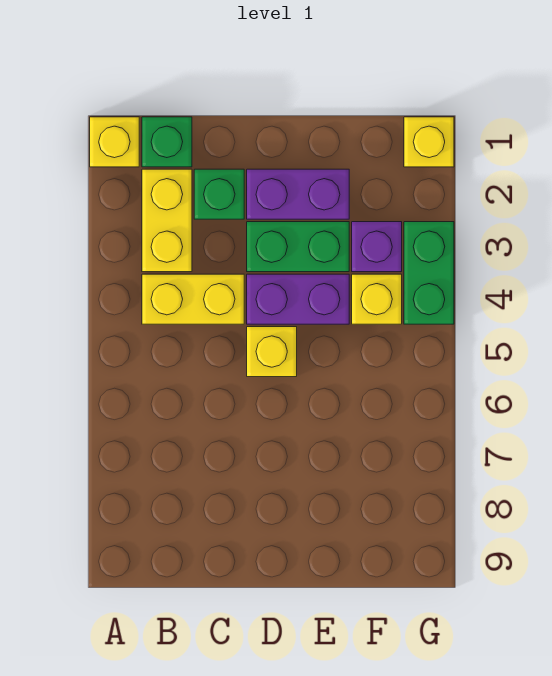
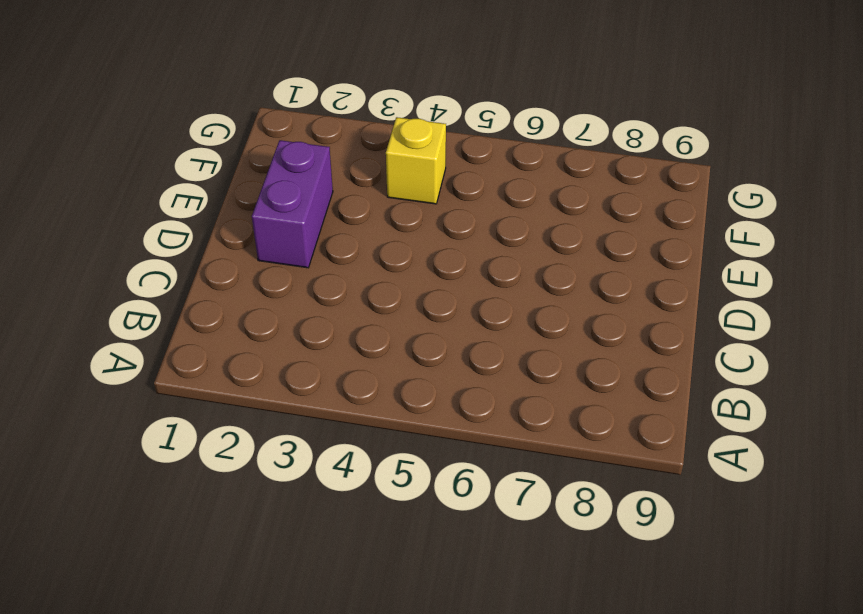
none -> yellow 1x1 brick [90,117,139,167]
none -> green 1x1 brick [142,117,192,167]
none -> yellow 1x2 brick [142,169,192,272]

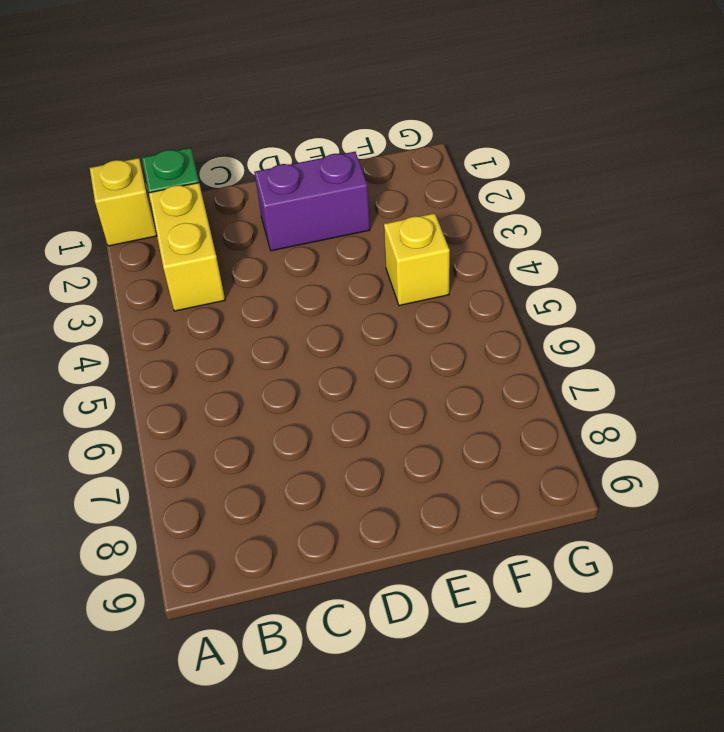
none -> yellow 1x2 brick [142,274,244,324]
none -> green 1x1 brick [194,169,244,219]
none -> green 1x2 brick [247,222,349,272]

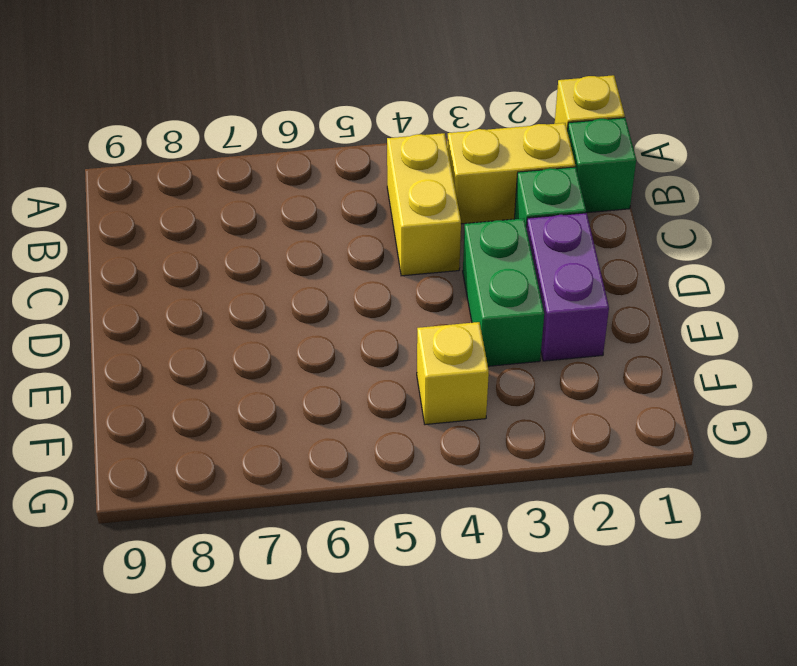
none -> purple 1x2 brick [247,274,349,324]
none -> yellow 1x1 brick [247,327,297,377]
none -> purple 1x1 brick [352,222,402,272]

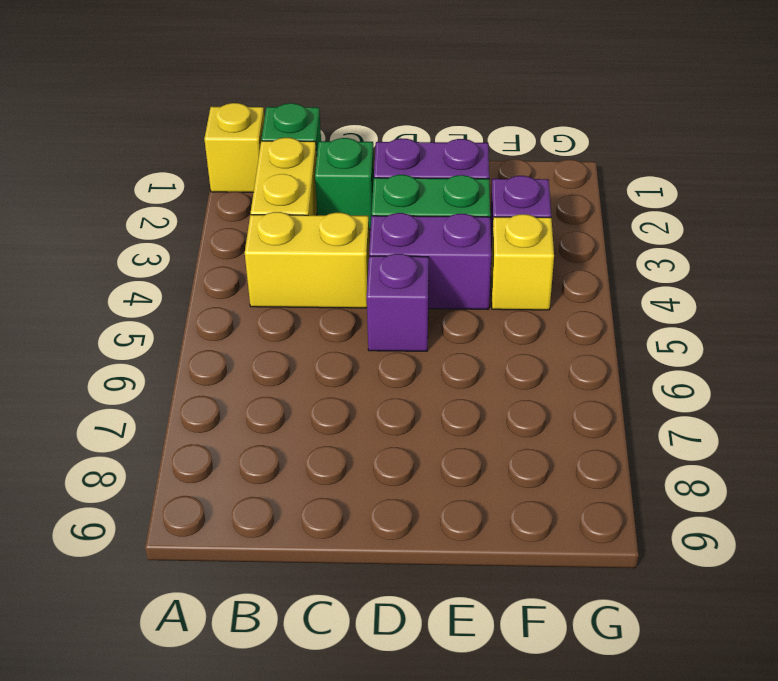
purple 1x1 brick [367,254,429,351] -> yellow 1x1 brick [247,327,297,377]
none -> yellow 1x1 brick [404,117,454,167]
none -> green 1x2 brick [404,222,454,324]

